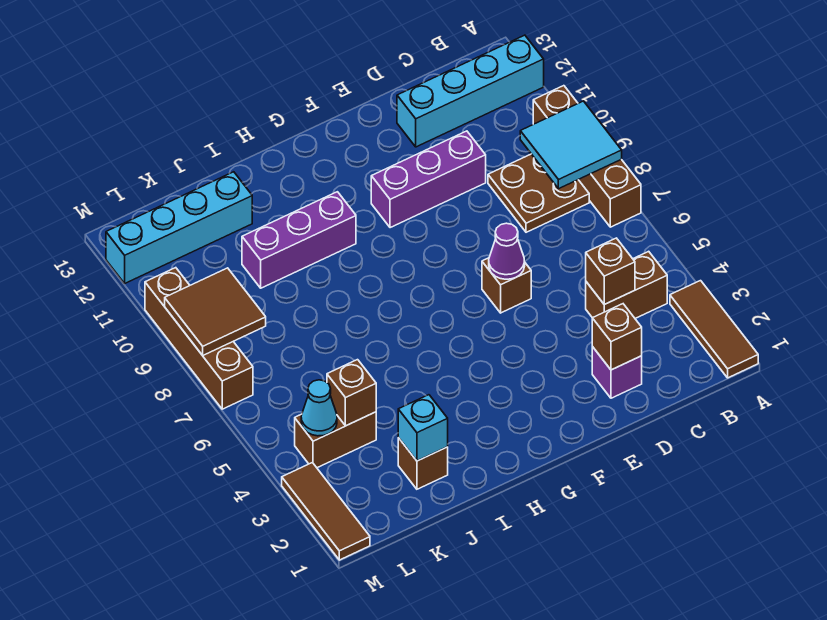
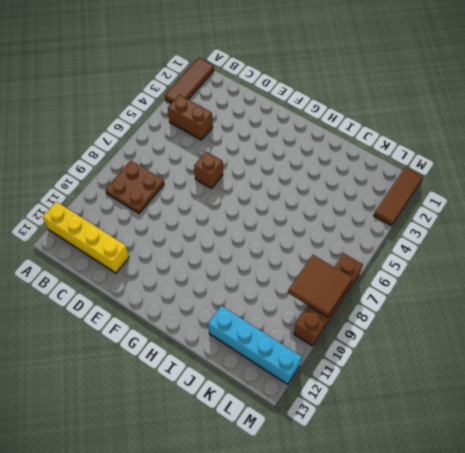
yellow 1x4 brick [43,202,129,273] -> cyan 1x4 brick [397,35,544,147]
none -> brown 1x4 brick [533,86,641,227]
none -> purple 1x1 brick [592,347,642,398]
none -> purple 1x3 brick [371,131,486,228]

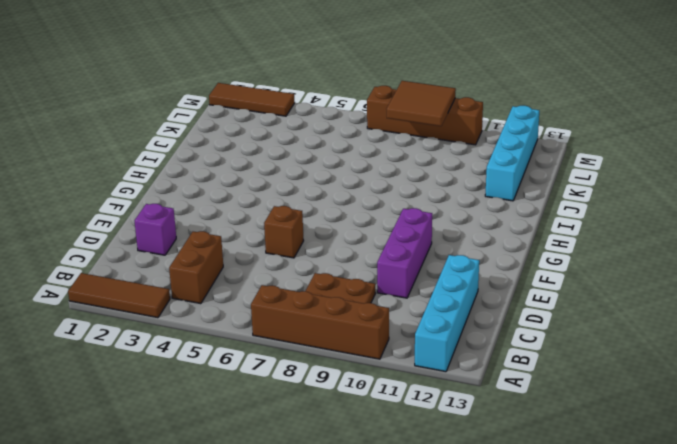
none -> purple 1x3 brick [242,192,356,288]
none -> brown 1x1 brick [398,438,448,489]
none -> brown 1x2 brick [295,412,376,468]

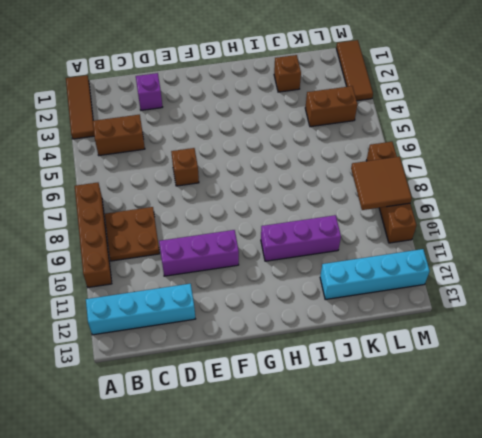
none -> cyan 2x2 tile [520,101,622,189]
none -> brown 1x1 brick [586,238,635,304]
none -> brown 1x1 brick [592,304,642,370]

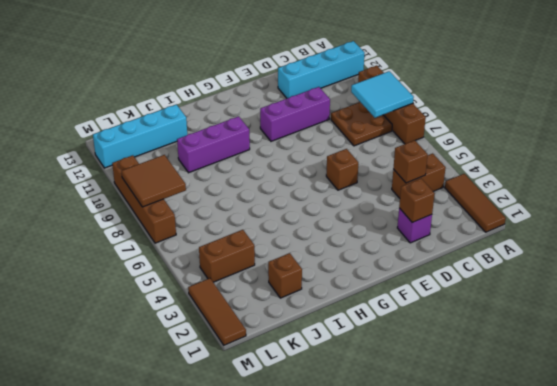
none -> purple 1x1 cone [489,223,525,279]
none -> cyan 1x1 brick [398,395,448,461]
none -> brown 1x1 brick [327,360,376,426]

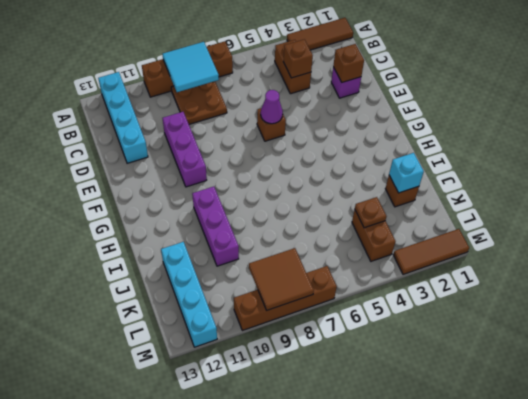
brown 1x1 plate [355,197,386,228] -> brown 1x1 brick [327,360,376,426]
none -> cyan 1x1 cone [301,380,337,436]

